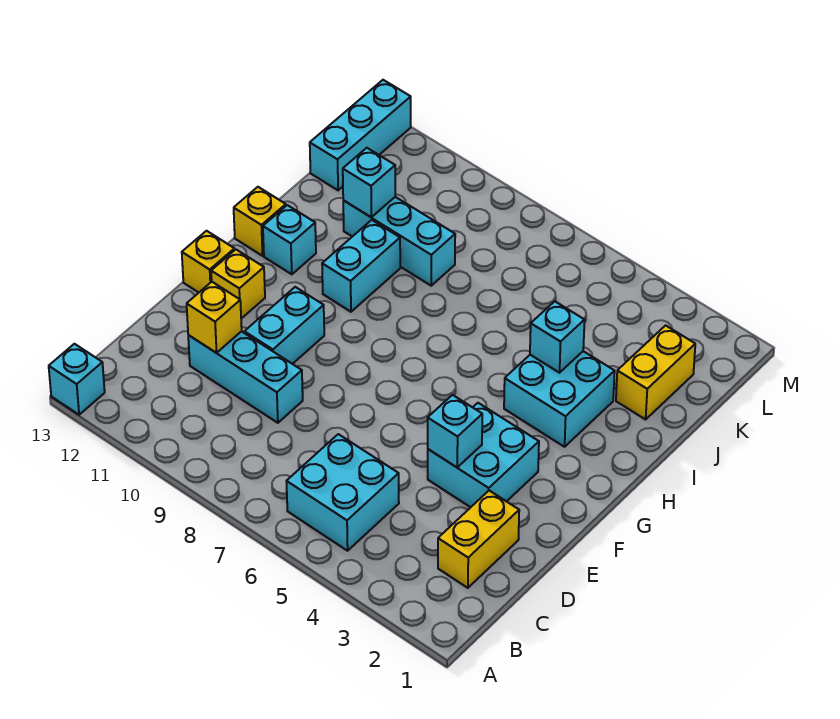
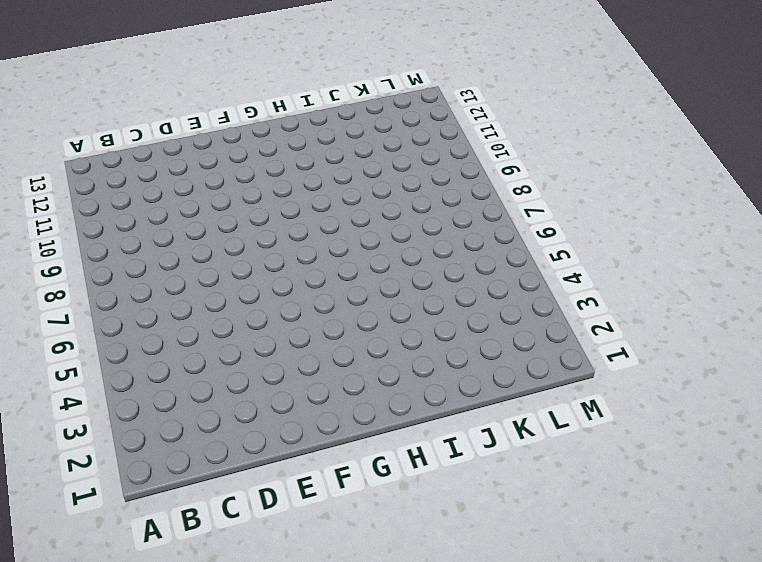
none -> cyan 1x1 brick [49,344,105,415]
none -> cyan 2x2 brick [286,434,399,551]
none -> yellow 1x2 brick [438,491,519,588]

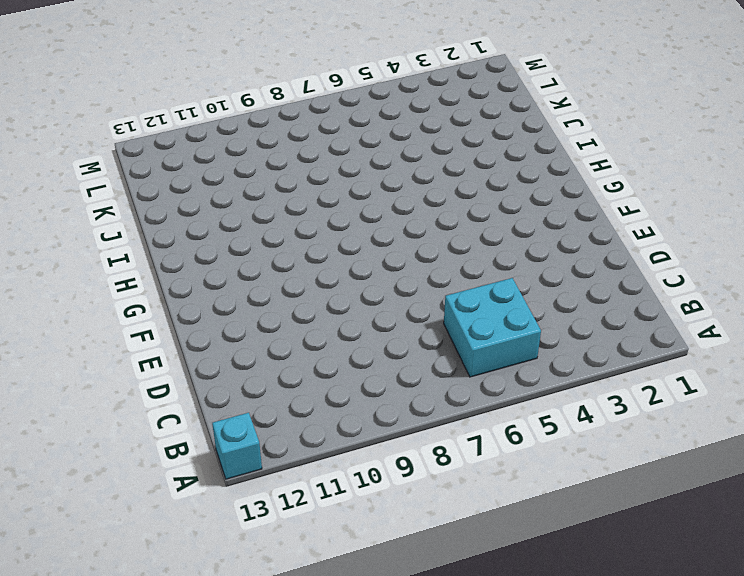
none -> yellow 1x2 brick [438,491,519,588]
none -> cyan 1x3 brick [188,331,303,423]
none -> cyan 2x2 brick [428,403,539,507]

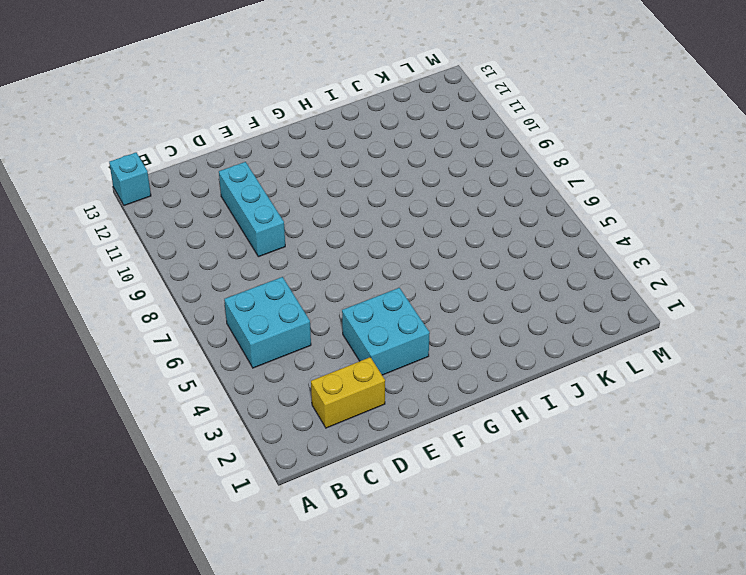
none -> cyan 1x2 brick [244,287,324,364]
none -> yellow 1x1 brick [211,250,265,319]
none -> yellow 1x1 brick [182,231,235,292]

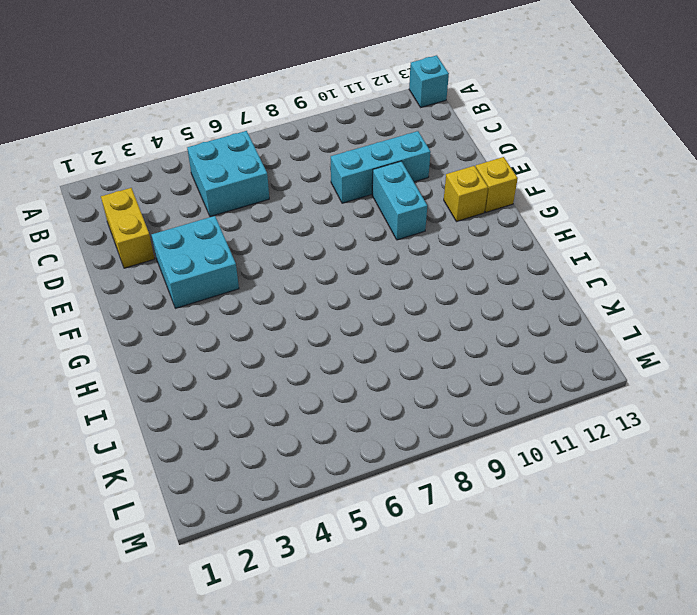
none -> cyan 2x2 brick [504,351,615,447]
none -> cyan 1x2 brick [322,220,400,312]
none -> cyan 1x1 brick [263,205,316,274]

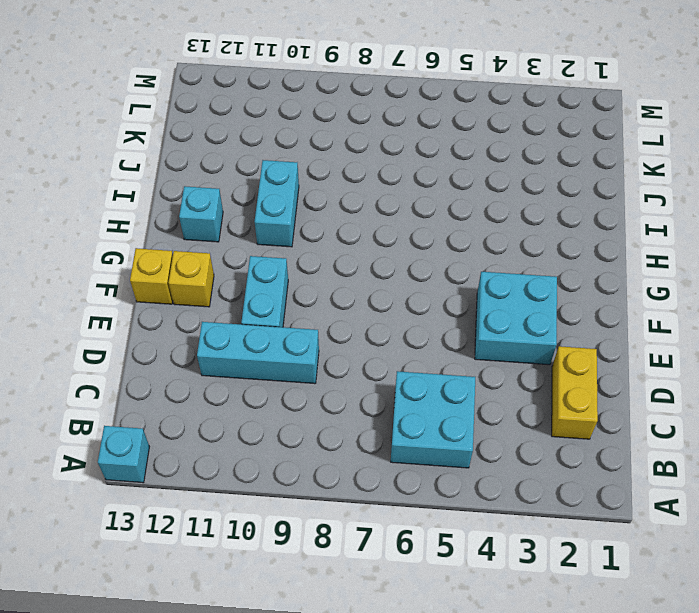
none -> cyan 2x2 brick [504,351,615,447]
none -> yellow 1x1 brick [234,187,286,256]
none -> yellow 1x2 brick [616,325,695,419]

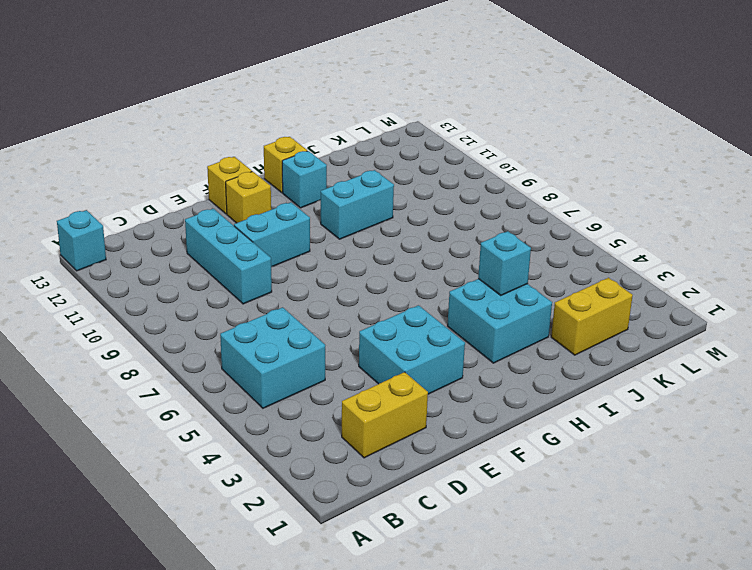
none -> cyan 1x3 brick [343,197,455,286]
none -> cyan 1x3 brick [310,80,411,190]
none -> yellow 1x1 brick [187,282,242,353]

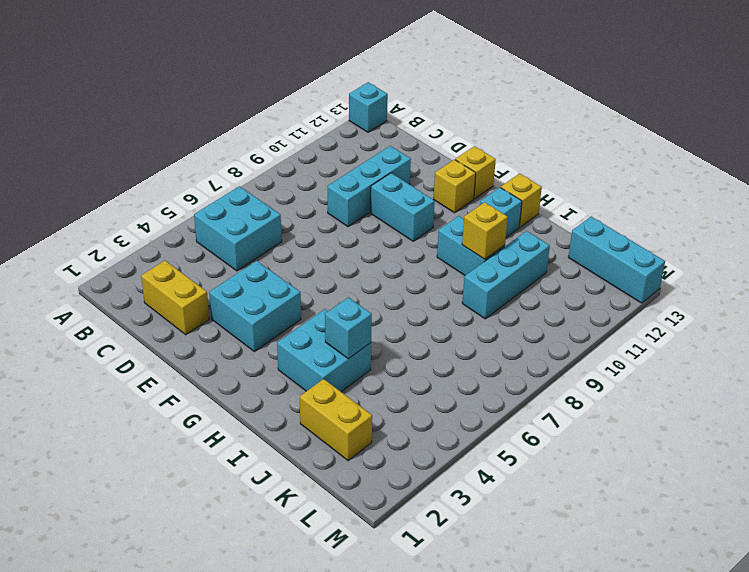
yellow 1x1 brick [462,202,508,259] -> yellow 1x1 brick moved to [187,282,242,353]
none -> cyan 1x1 brick [428,395,482,467]
none -> cyan 1x1 brick [343,148,395,217]

